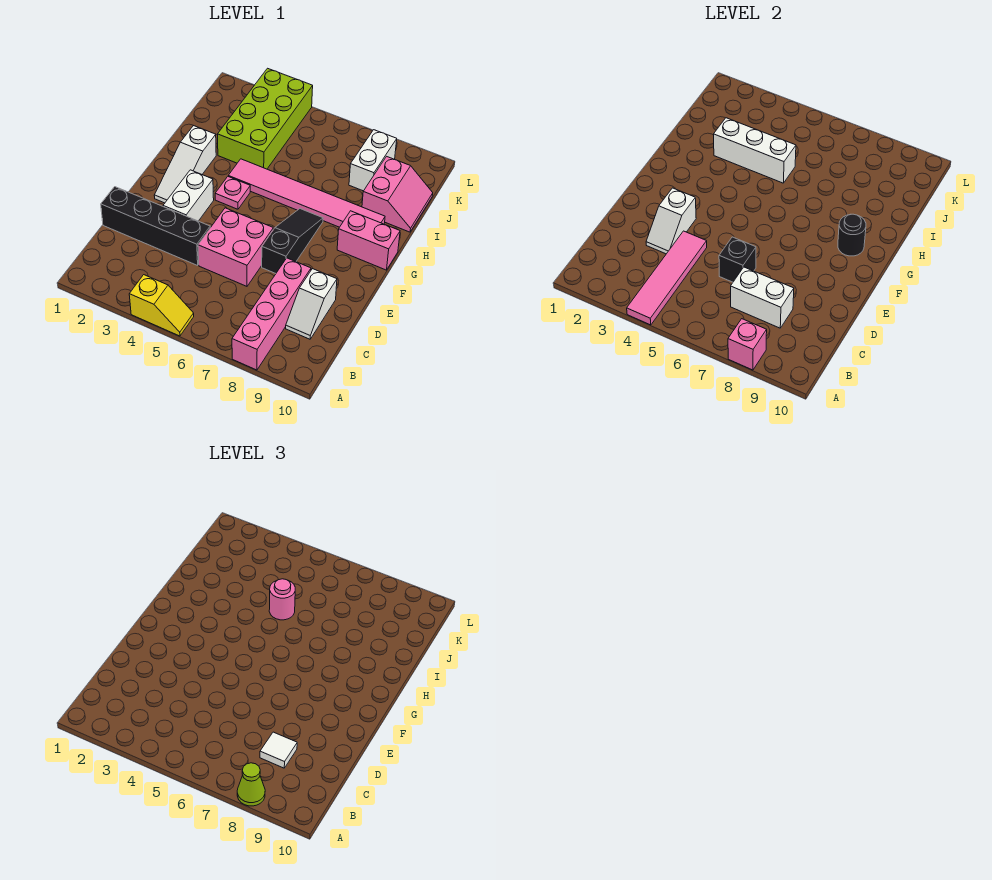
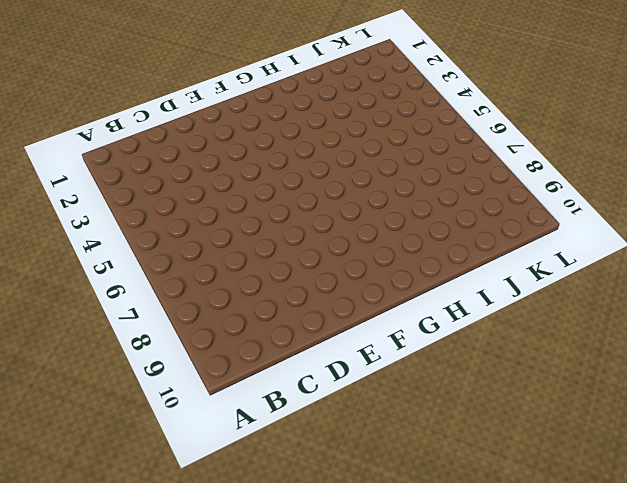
none -> yellow 1x2 slope [129,275,194,336]
none -> pink 1x4 brick [232,258,311,370]
none -> white 1x2 slope [286,269,337,339]

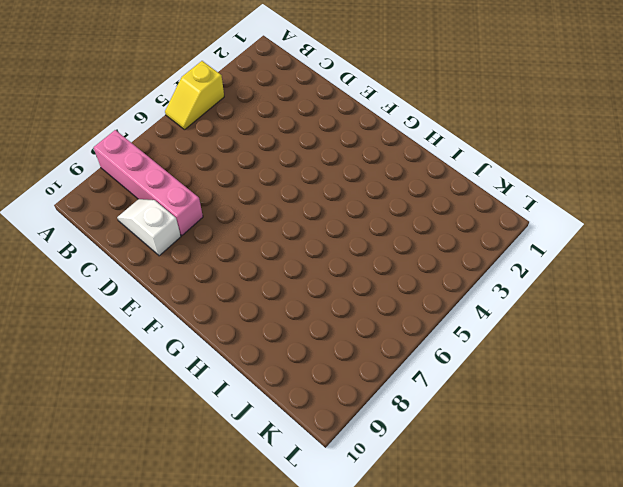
none -> black 1x4 brick [101,187,210,265]
none -> pink 2x2 brick [198,208,273,286]
none -> white 1x2 brick [163,170,214,221]

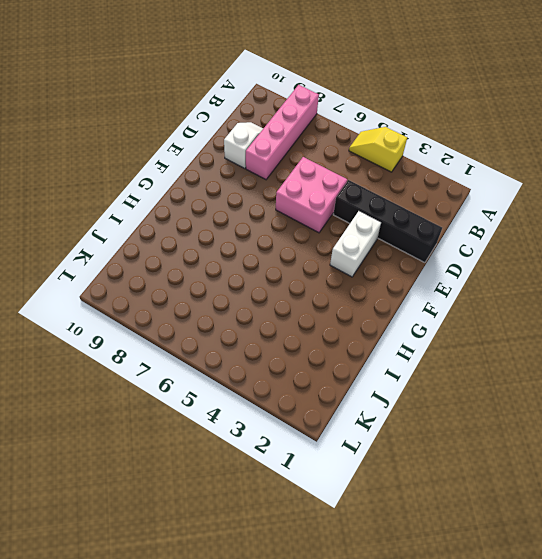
none -> black 1x3 slope [262,209,323,273]
none -> white 1x3 slope [154,125,216,203]
none -> pink 1x1 plate [215,177,250,209]

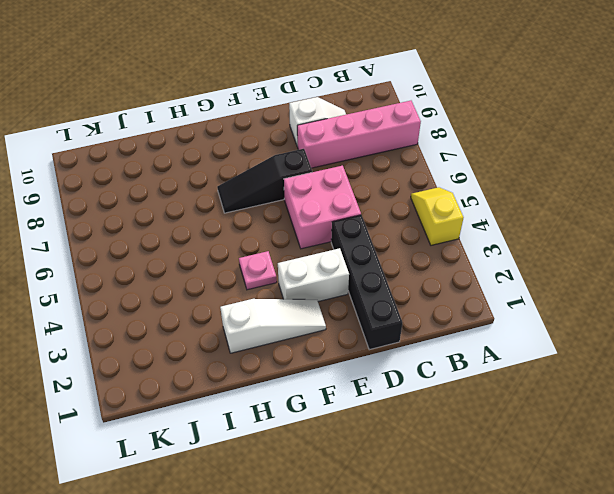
none -> pink 1x2 brick [337,211,400,270]
none -> pink 1x6 tile [228,159,385,227]
none -> lime 2x4 brick [218,68,313,169]

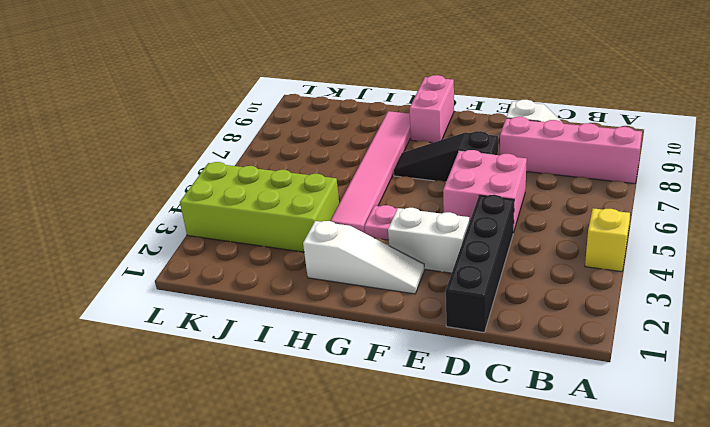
none -> pink 2x2 slope [362,156,433,232]
none -> white 1x2 brick [349,130,397,191]
none -> pink 1x4 tile [627,231,707,325]

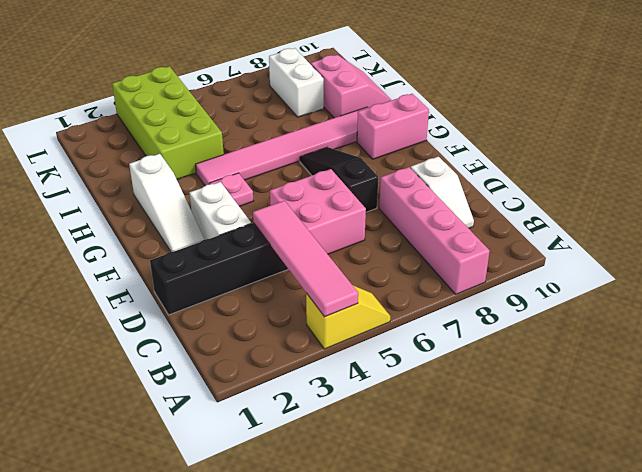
none -> pink 1x1 brick [728,319,767,370]
none -> white 1x2 brick [731,267,794,328]
none -> white 1x2 slope [646,188,696,254]

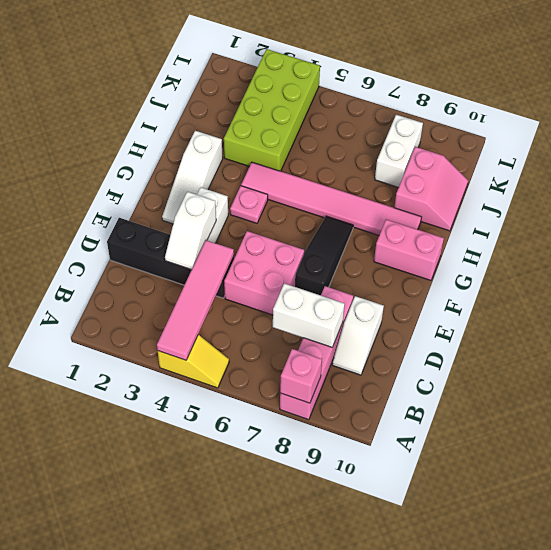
none -> black 1x1 brick [719,237,756,282]
none -> black 1x1 round brick [838,214,866,256]
none -> white 1x3 brick [714,118,796,183]

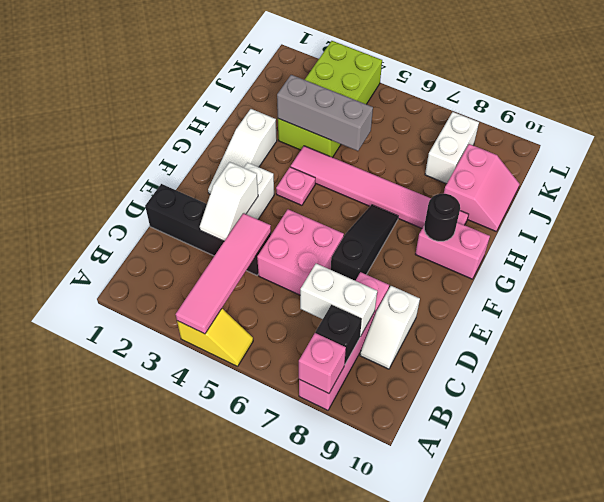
black 1x1 brick [316,305,362,364] -> black 1x1 brick moved to [719,237,756,282]
grey 1x3 brick [277,75,373,151] -> white 1x3 brick [714,118,796,183]
none -> lime 1x1 cone [237,763,265,806]
none -> white 1x1 tile [260,732,297,768]
none -> pink 1x1 round brick [269,579,295,620]

